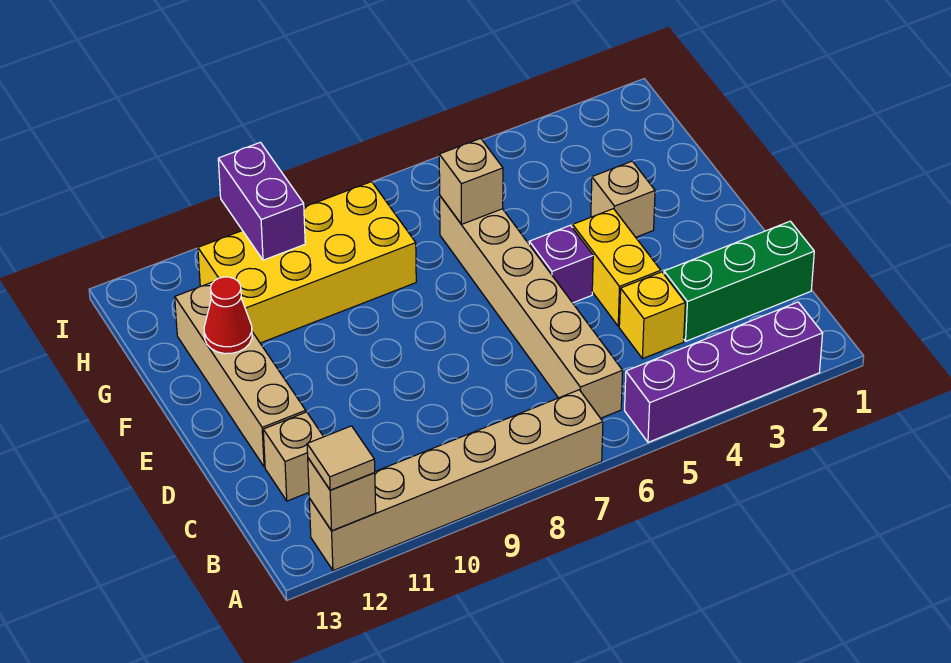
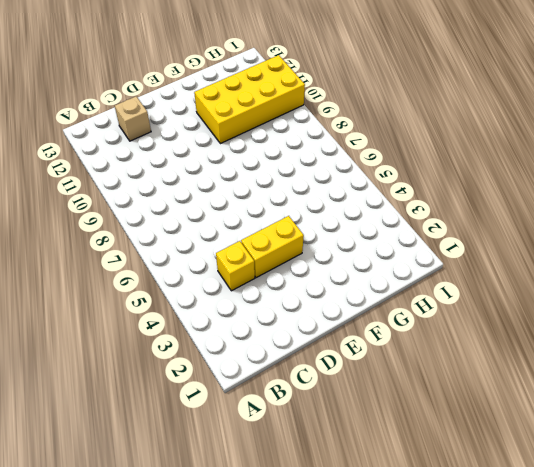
yellow 2x4 brick [194,55,305,144] -> yellow 2x4 brick turned to [198,182,416,343]
none -> purple 1x4 brick [625,302,823,442]
none -> tan 1x6 brick [309,390,603,571]
none -> tan 1x6 brick [440,196,623,418]

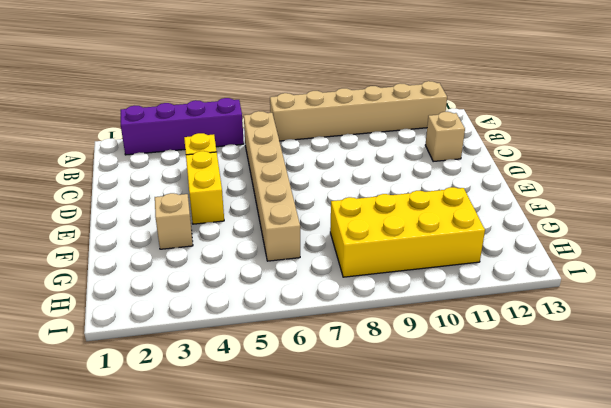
none -> green 1x3 brick [664,221,814,341]
none -> tan 1x4 brick [175,282,306,467]
none -> purple 1x1 brick [529,225,593,303]

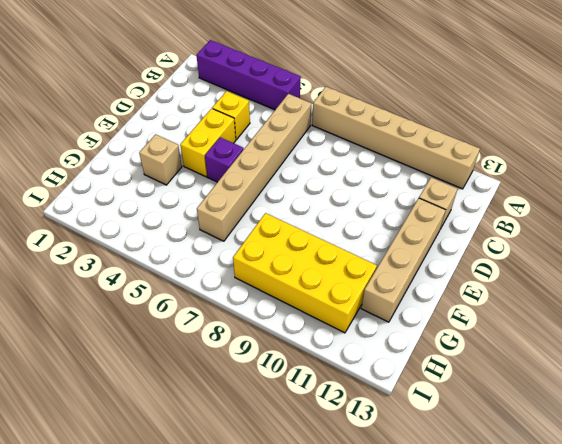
none -> green 1x3 brick [664,221,814,341]
none -> tan 1x1 brick [308,458,376,531]
none -> red 1x1 cone [204,277,252,354]

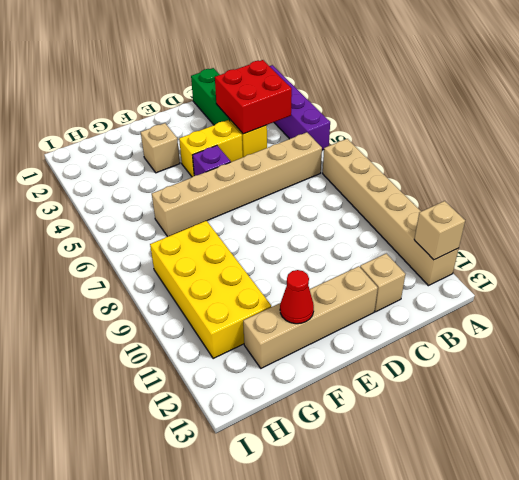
red 2x2 brick [215,60,292,134] -> none
none -> tan 1x1 brick [439,138,503,224]
none -> purple 1x2 brick [218,142,305,260]
none -> tan 1x1 tile [307,426,375,490]

